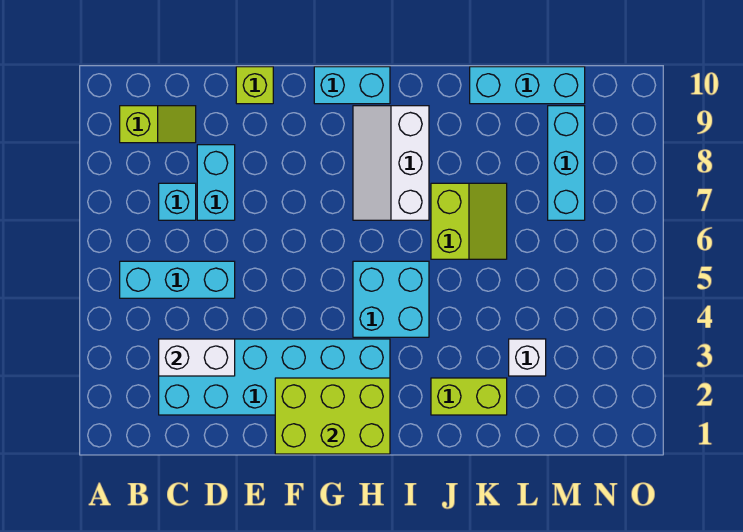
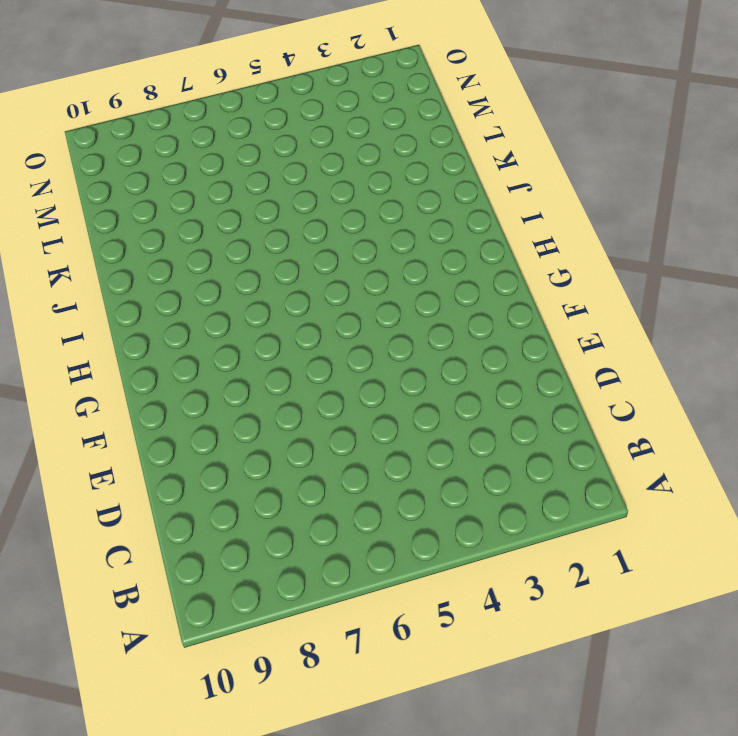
none -> cyan 1x3 brick [120,261,235,298]
none -> lime 1x2 slope [120,106,196,143]
none -> cyan 2x6 brick [159,339,390,415]

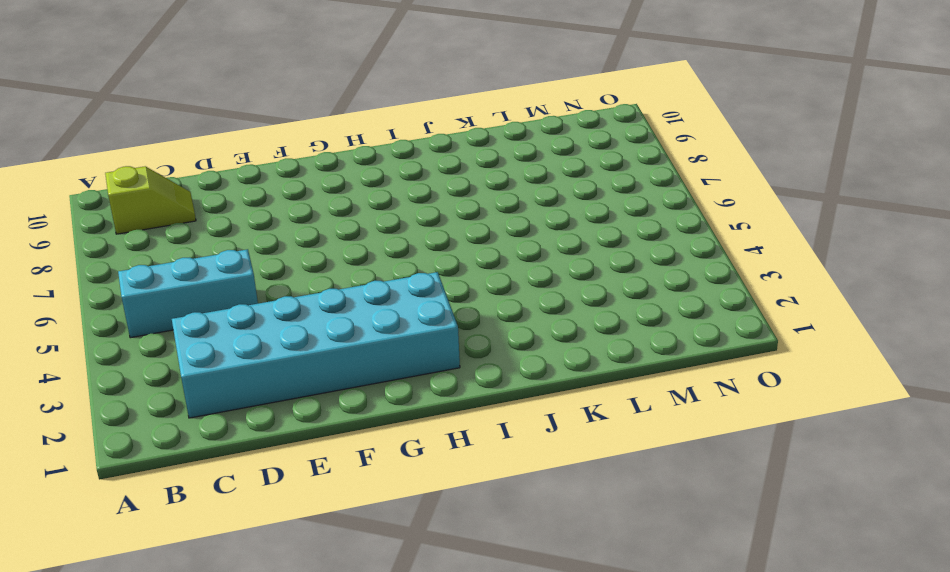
none -> cyan 1x1 brick [159,183,196,220]
none -> cyan 1x2 brick [197,145,235,220]
none -> lime 1x1 brick [236,67,273,104]

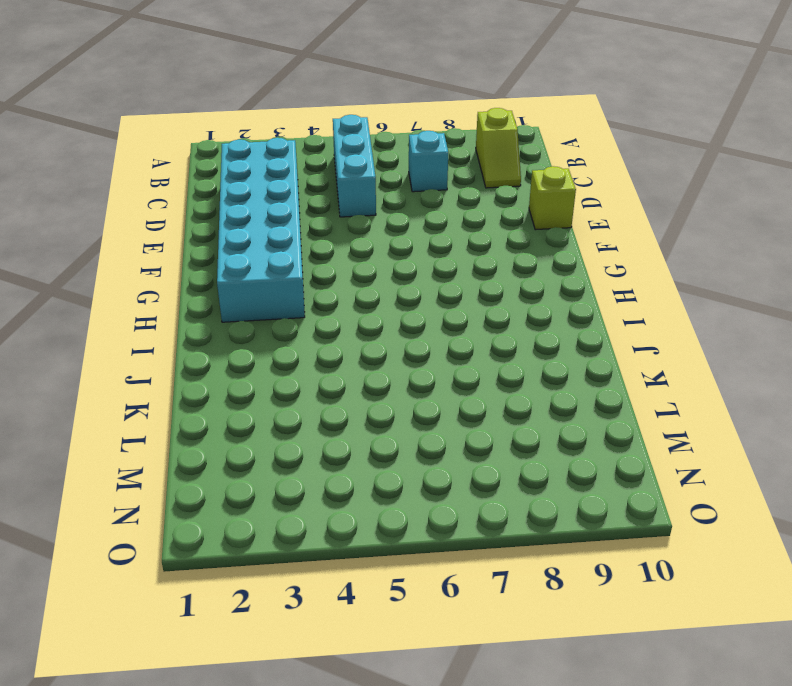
none -> cyan 1x2 brick [197,145,235,220]
none -> cyan 1x2 brick [314,67,390,104]
none -> cyan 2x2 brick [353,261,429,337]

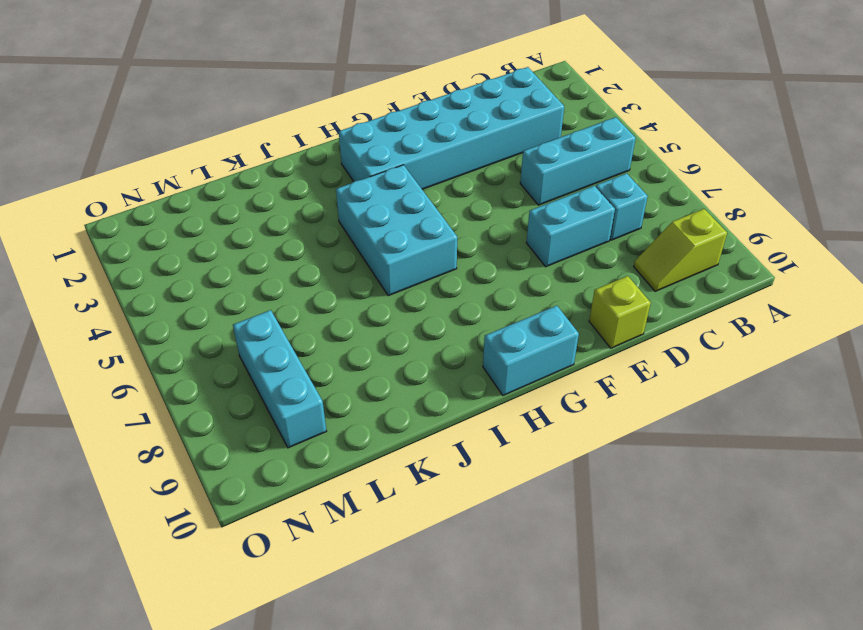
cyan 1x2 brick [526,186,615,267] -> cyan 1x2 brick turned to [197,145,235,220]
cyan 2x3 brick [336,165,457,296] -> cyan 2x2 brick [353,261,429,337]
none -> white 2x3 slope [353,106,429,220]
none -> lime 1x2 brick [431,378,507,415]
none -> lime 2x2 slope [431,183,507,259]

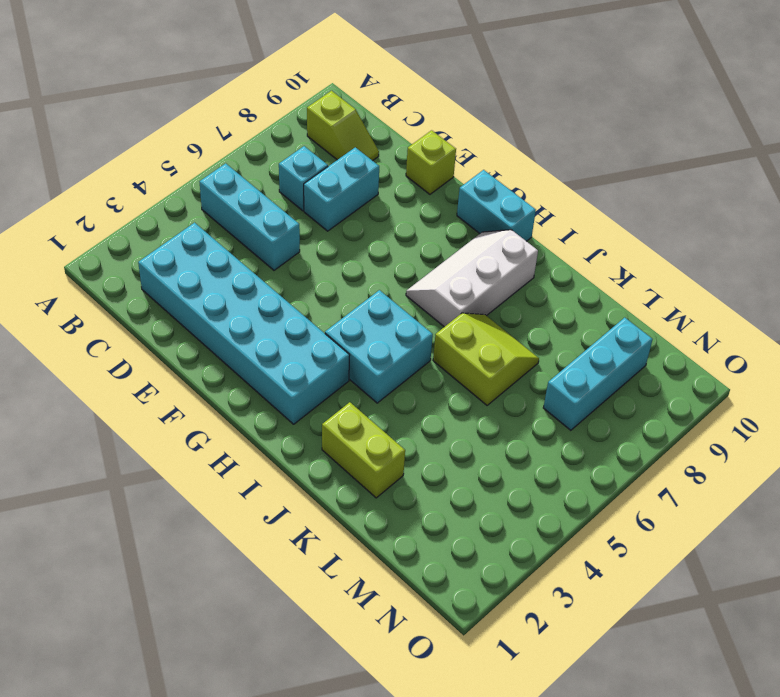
lime 2x2 slope [433,313,539,405] -> lime 2x2 slope turned to [431,183,507,259]
none -> cyan 1x3 brick [470,67,585,104]
none -> white 1x1 brick [509,339,546,376]
none -> white 1x2 brick [159,339,235,376]

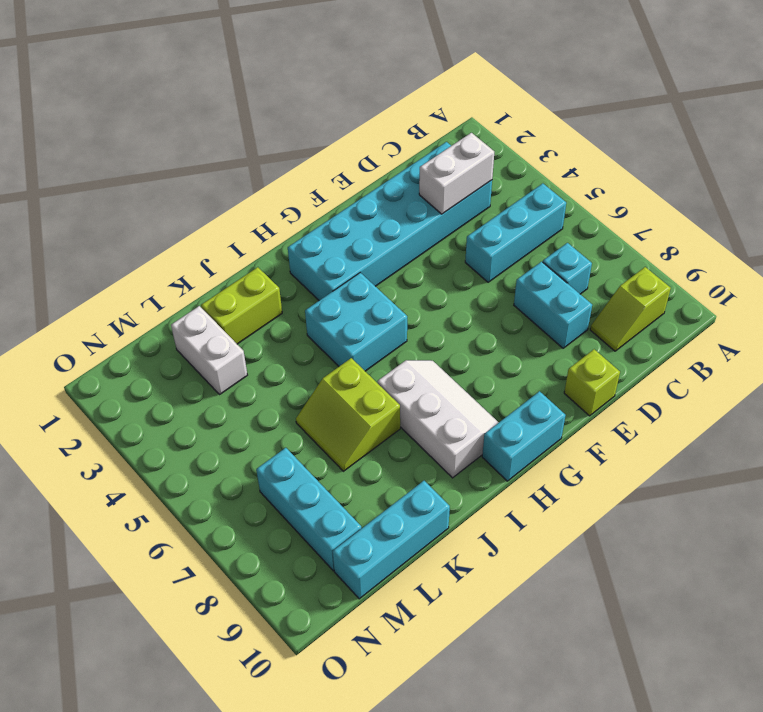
white 1x2 brick [171,306,247,395] -> white 1x1 brick [509,339,546,376]
none -> lime 2x3 brick [275,378,390,454]

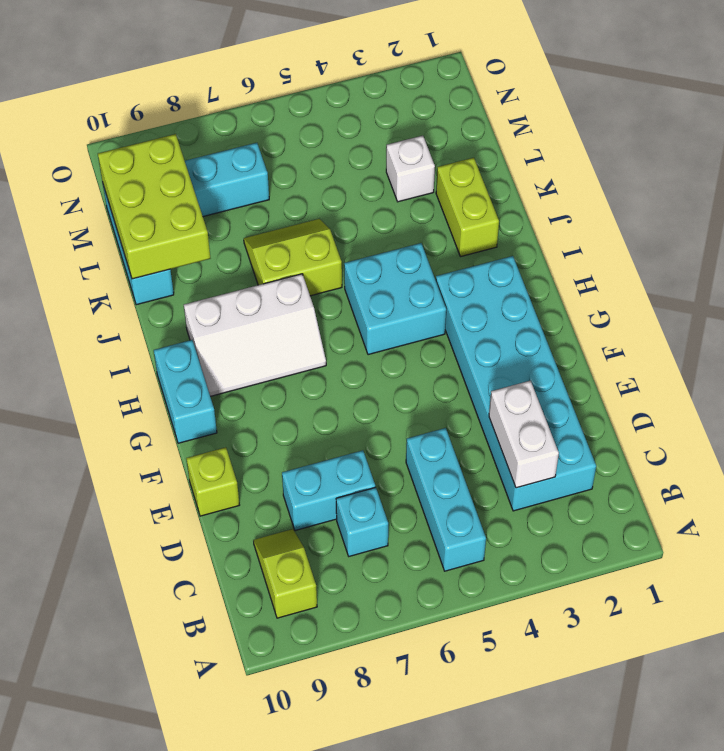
lime 2x3 brick [98,134,210,279] -> lime 2x3 brick moved to [275,378,390,454]

